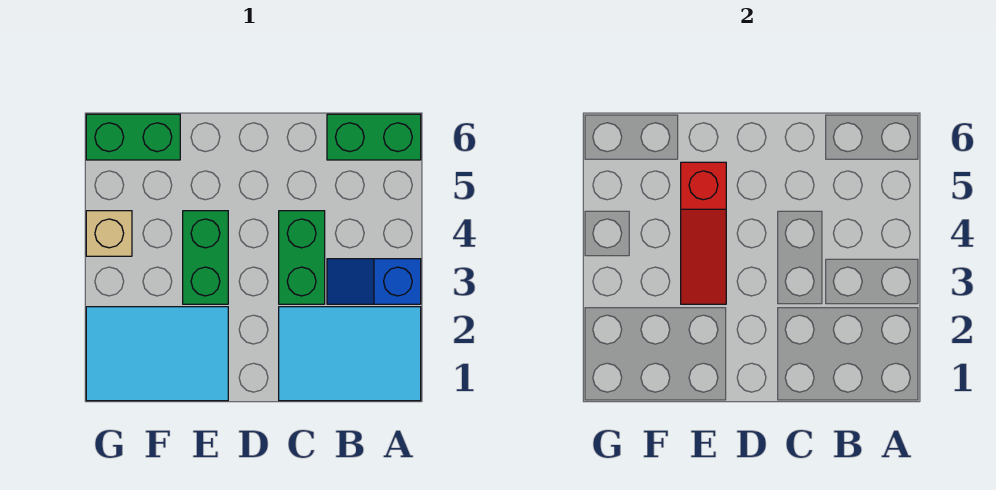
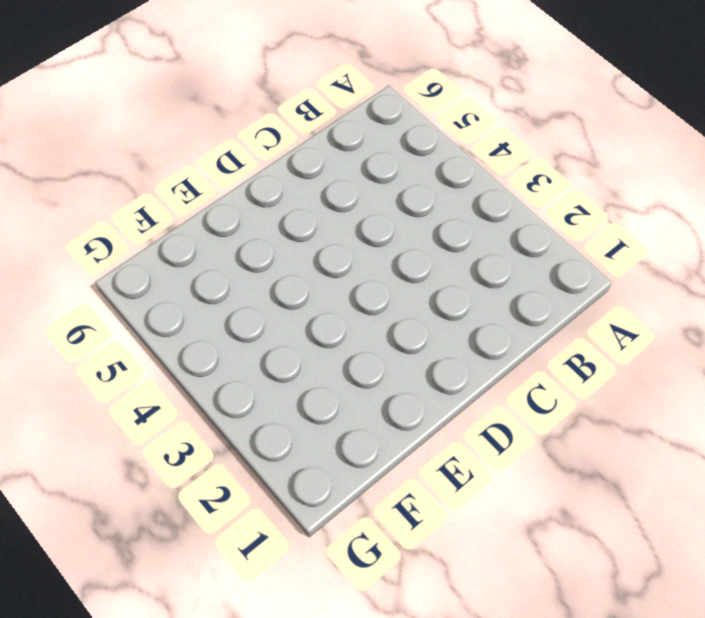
none -> cyan 2x3 tile [279,307,421,401]
none -> blue 1x2 slope [327,259,421,304]

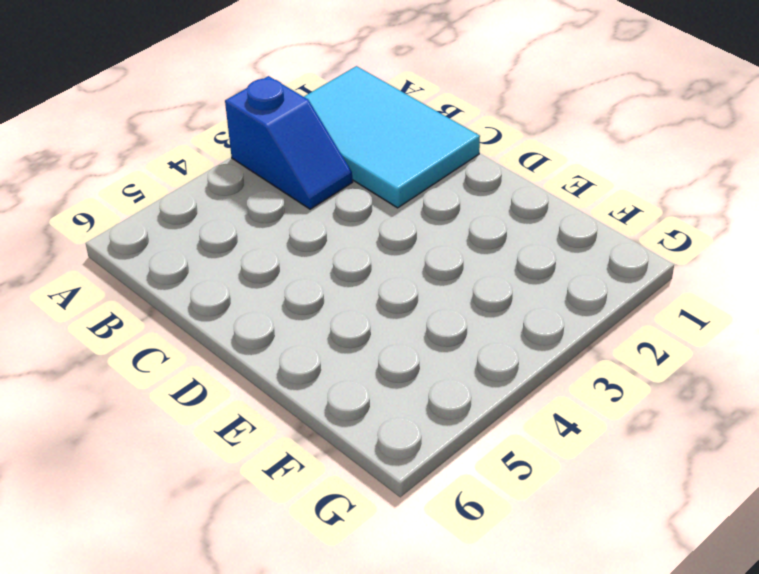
none -> green 1x2 brick [327,114,421,160]
none -> green 1x2 brick [279,211,325,304]

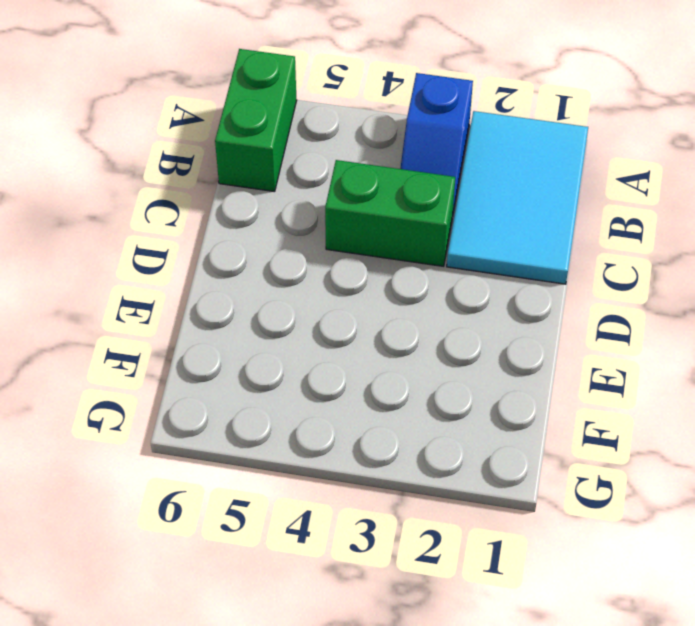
none -> cyan 2x3 tile [86,307,228,401]
none -> green 1x2 brick [183,211,228,304]

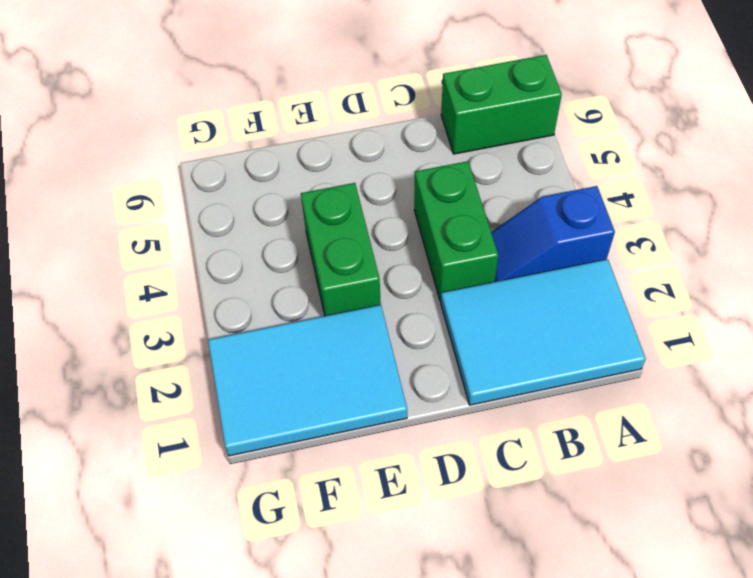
none -> green 1x2 brick [86,114,180,160]
none -> tan 1x1 brick [86,211,132,256]

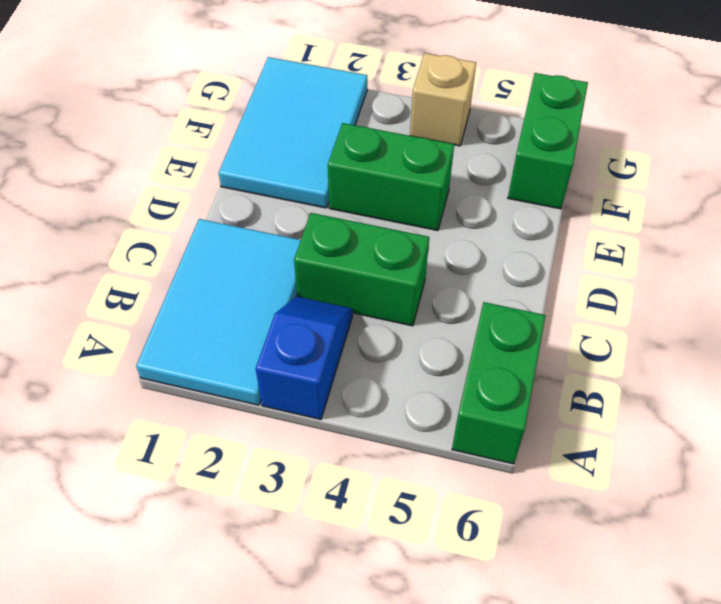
none -> red 1x3 slope [681,162,726,304]

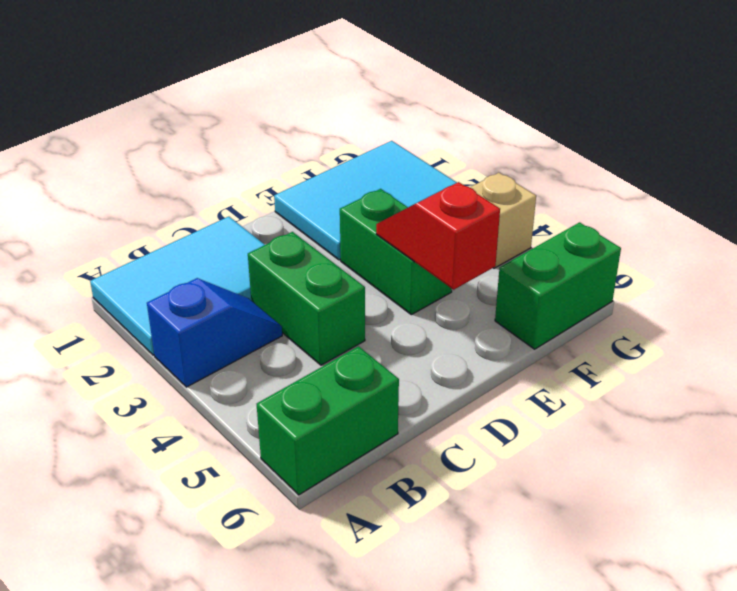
red 1x2 slope [376,182,500,290] -> red 1x3 slope [681,162,726,304]

